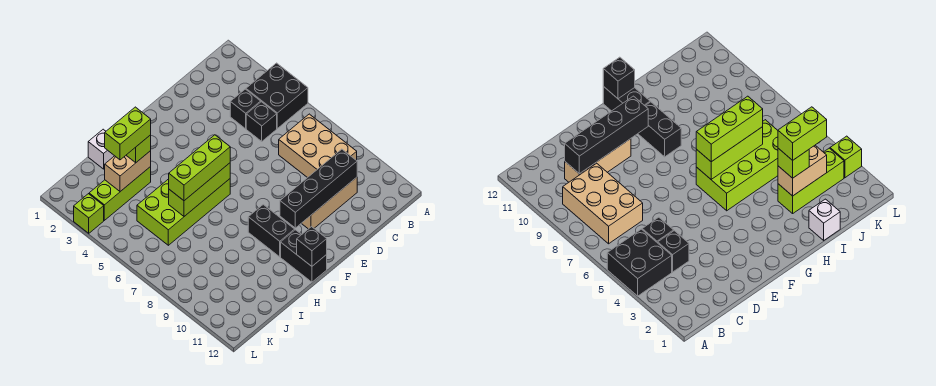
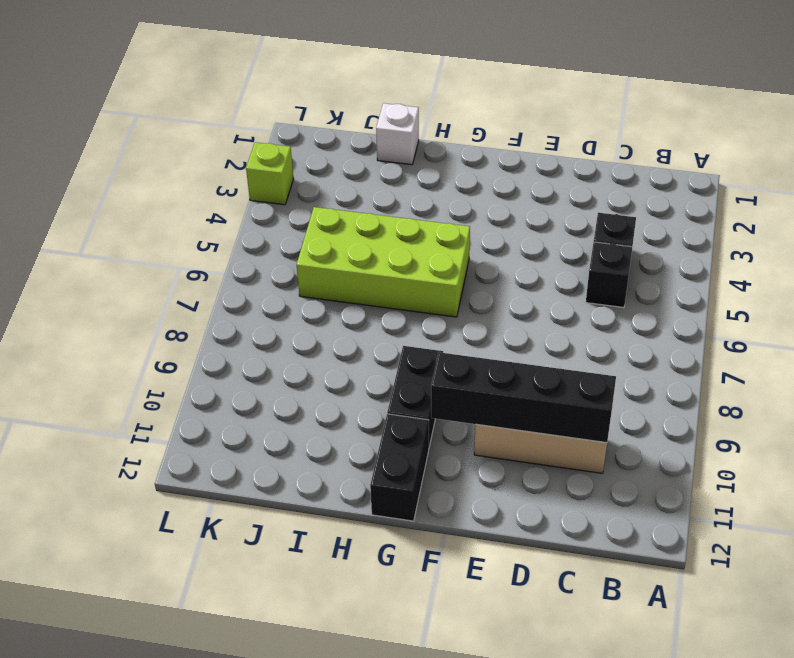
none -> black 2x2 brick [246,63,308,128]
none -> tan 2x3 brick [279,114,357,178]
none -> lime 1x3 brick [89,167,151,220]

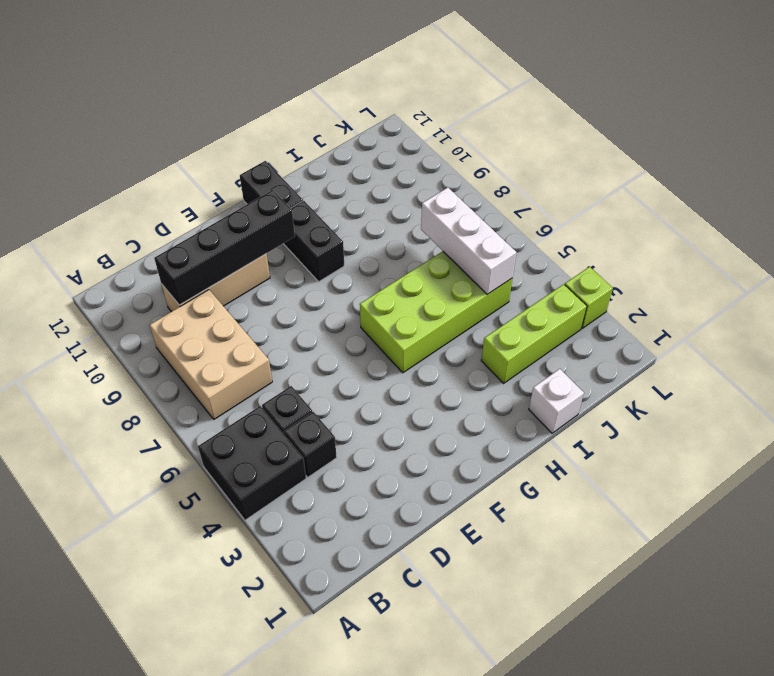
white 1x3 brick [421,188,517,294] -> none
none -> lime 1x3 brick [169,163,230,216]
none -> black 1x1 brick [297,227,327,266]
none -> tan 1x2 brick [105,151,151,192]

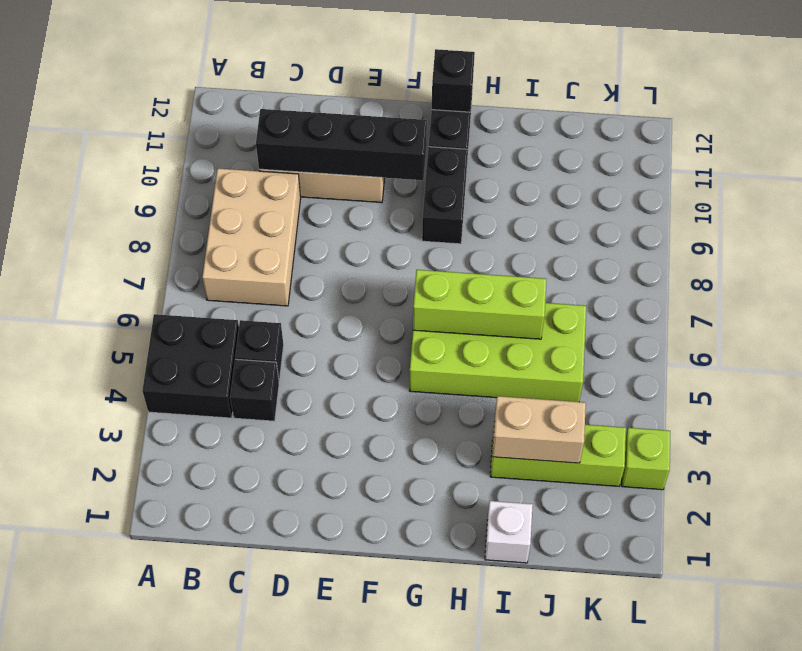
none -> lime 1x3 brick [169,135,230,201]
none -> lime 1x1 brick [126,135,151,163]
none -> lime 1x2 brick [105,107,151,160]

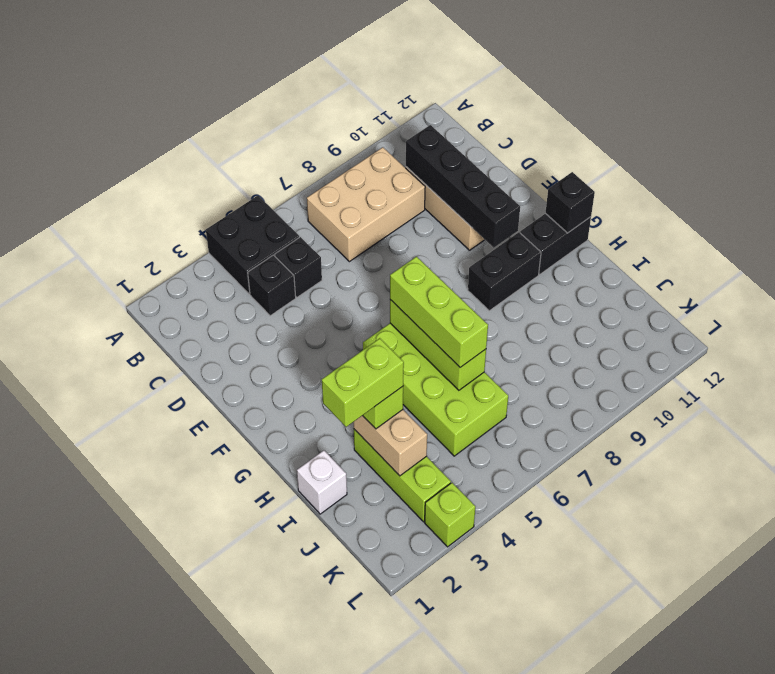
lime 1x2 brick [322,338,404,427] -> lime 1x2 brick turned to [105,107,151,160]

